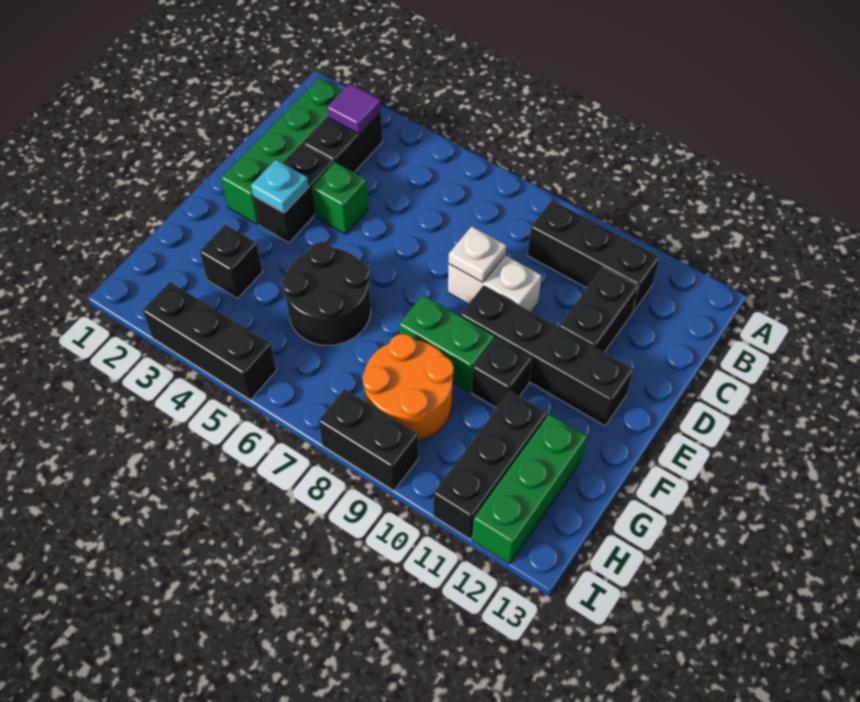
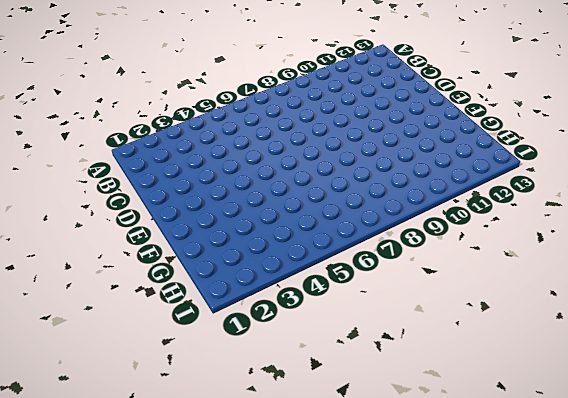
none -> green 1x4 brick [221,78,343,224]
none -> black 1x2 brick [304,111,382,172]
none -> black 1x3 brick [527,200,660,313]

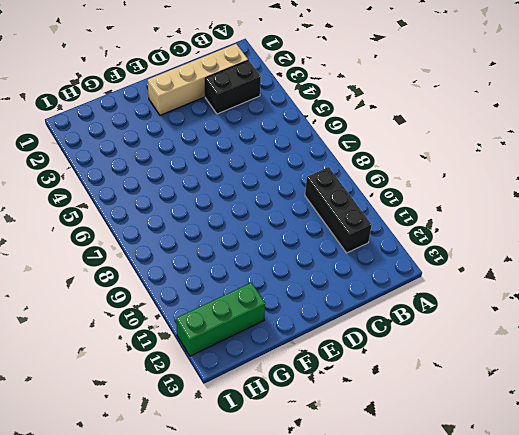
tan 1x4 brick [148,44,248,115] -> green 1x4 brick [221,78,343,224]
none -> black 1x2 brick [559,267,639,352]
none -> black 1x2 brick [253,144,334,243]
none -> green 1x1 brick [311,162,368,234]

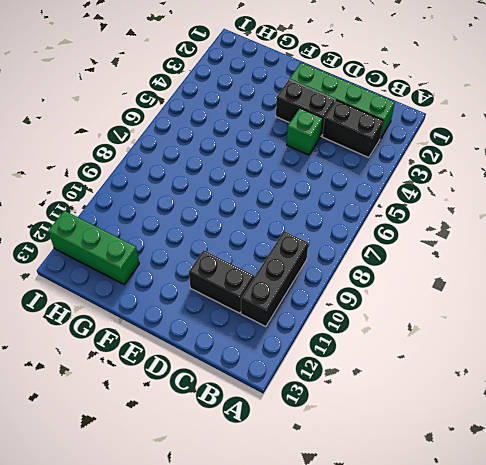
none -> white 1x2 brick [448,255,542,312]
none -> black 1x4 brick [460,286,634,426]
none -> black 2x2 round brick [282,242,371,345]

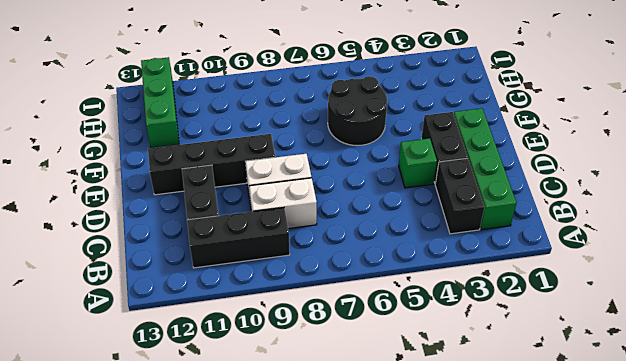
white 1x2 brick [249,178,317,229] -> none
none -> green 1x2 brick [399,295,494,392]
none -> black 1x1 brick [471,337,532,408]
none -> black 1x1 brick [199,224,263,298]

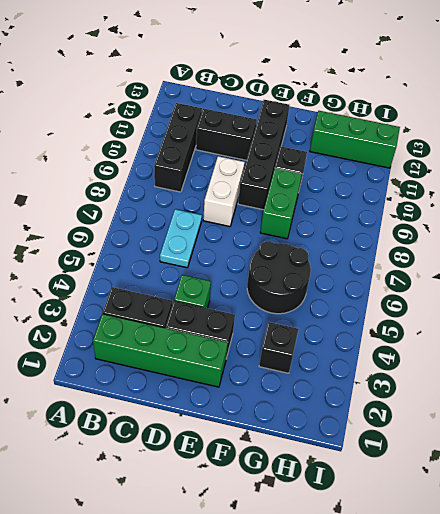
cyan 1x2 plate [160,209,202,268] -> none
none -> orange 2x2 round brick [362,334,454,441]
none -> black 1x3 brick [433,391,547,539]
none -> black 1x3 brick [142,282,276,400]

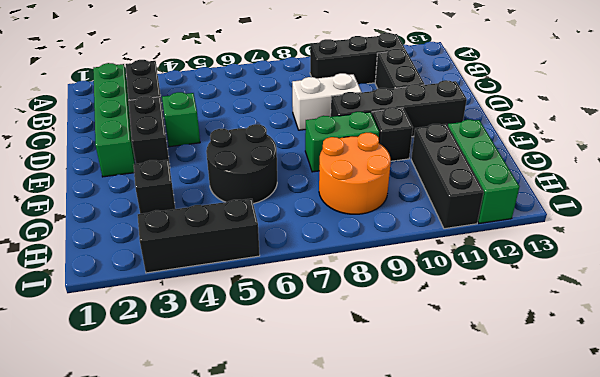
none -> black 1x2 brick [318,389,419,491]
none -> purple 1x1 tile [327,84,381,134]
none -> white 1x1 plate [449,226,506,283]

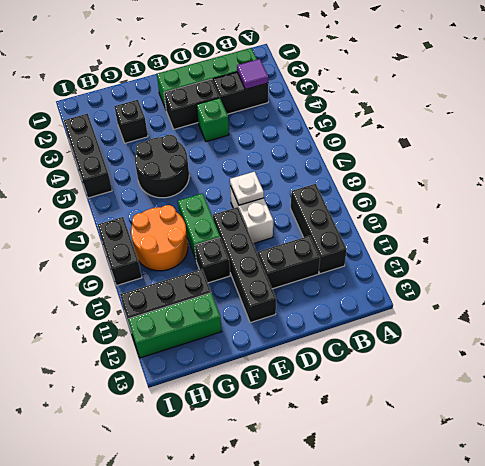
none -> cyan 1x1 plate [251,160,308,213]

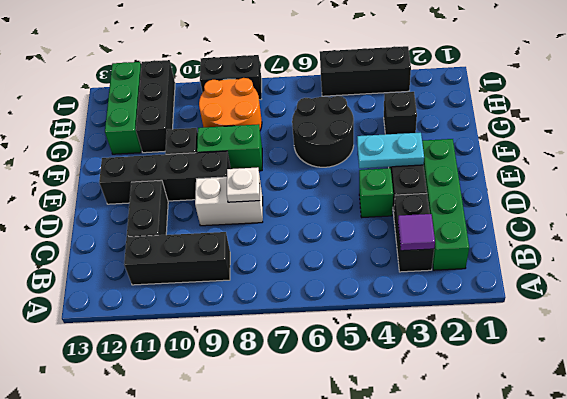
cyan 1x2 plate [357,133,424,168] -> cyan 1x1 plate [251,160,308,213]

